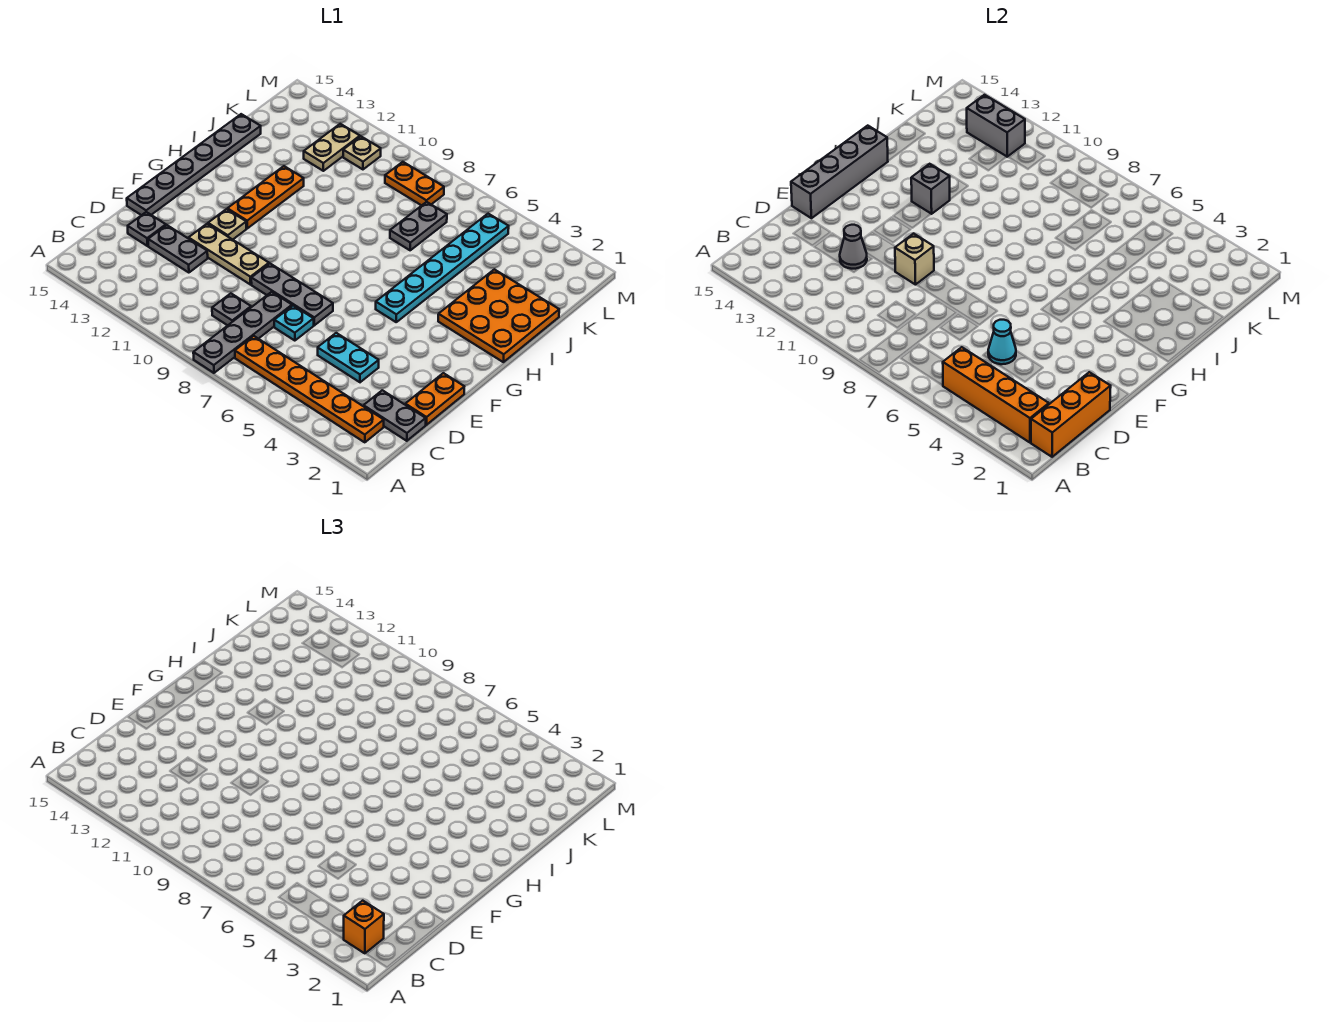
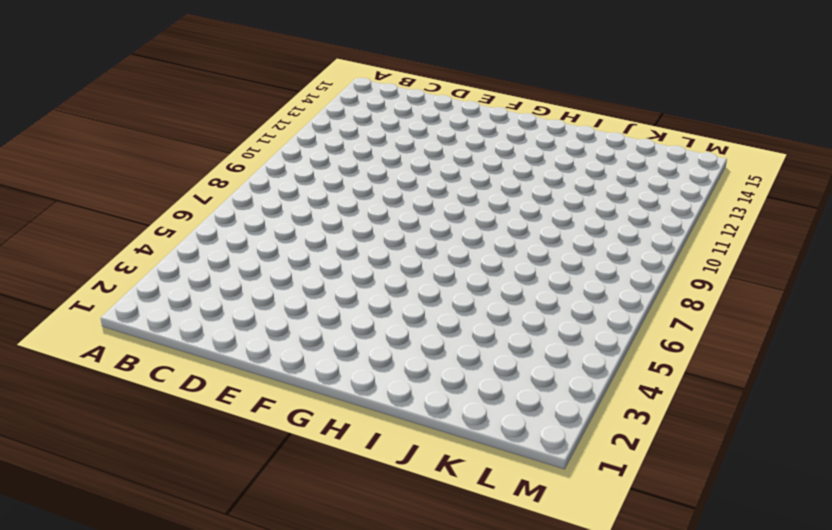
none -> grey 1x4 plate [193,292,292,373]
none -> orange 1x6 plate [235,336,384,442]
none -> grey 1x2 plate [364,390,426,441]

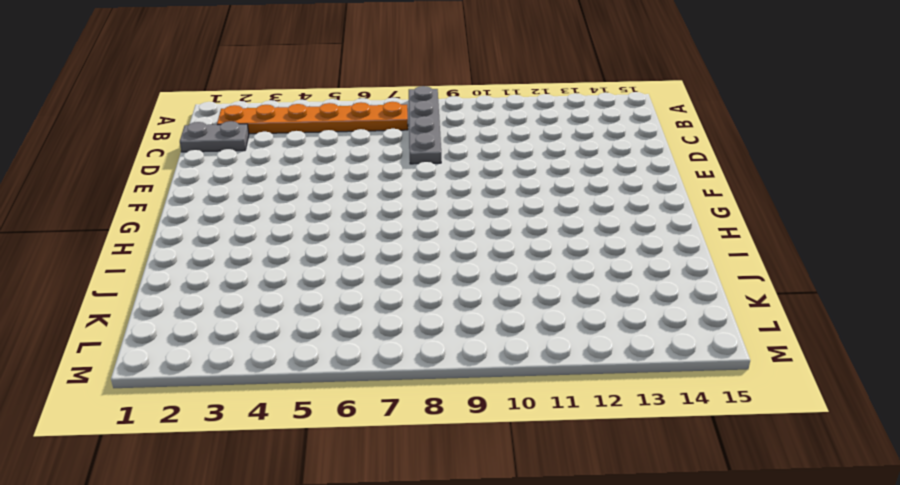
none -> grey 1x1 plate [212,293,251,325]
none -> orange 1x2 plate [405,373,464,425]
none -> cyan 1x2 plate [318,333,379,382]

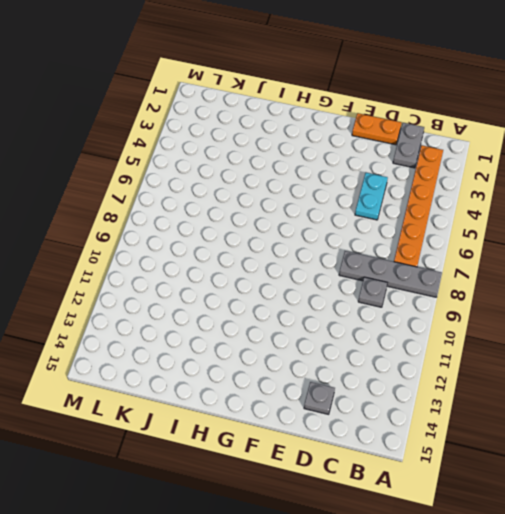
none -> cyan 1x1 plate [274,306,314,341]
none -> grey 1x2 plate [148,225,208,273]
none -> grey 1x3 plate [251,264,333,325]

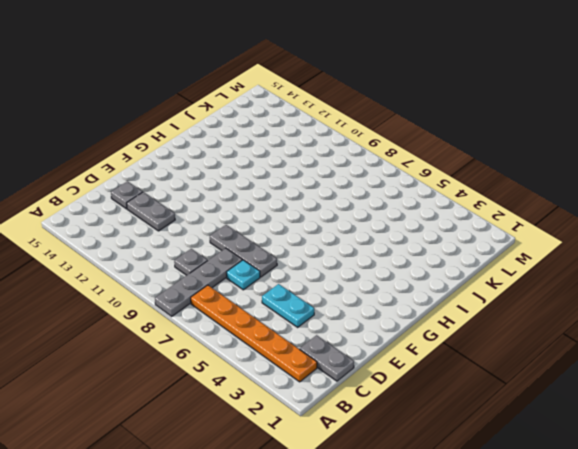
none -> orange 1x2 plate [405,373,464,425]
none -> tan 1x3 plate [189,224,269,285]
none -> grey 1x6 plate [127,114,261,215]

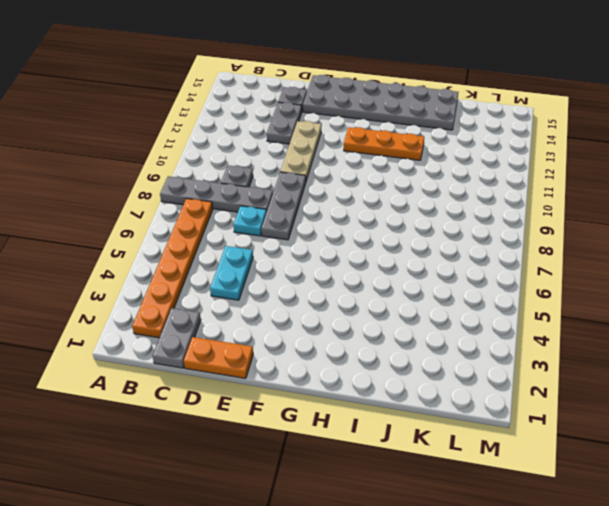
grey 2x6 plate [303,75,458,130] -> grey 1x6 plate [127,114,261,215]
none -> tan 1x1 plate [208,209,246,240]
none -> cyan 1x6 plate [376,214,509,322]
none -> orange 3x3 plate [438,269,559,362]

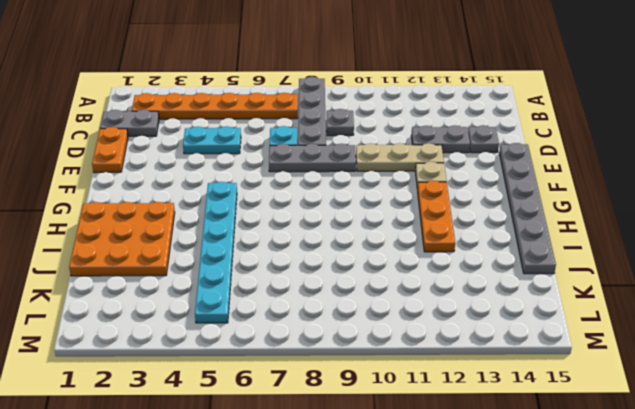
none -> grey 1x2 plate [390,202,447,250]
none -> tan 1x2 plate [304,124,360,171]
none -> orange 1x2 plate [385,162,444,205]

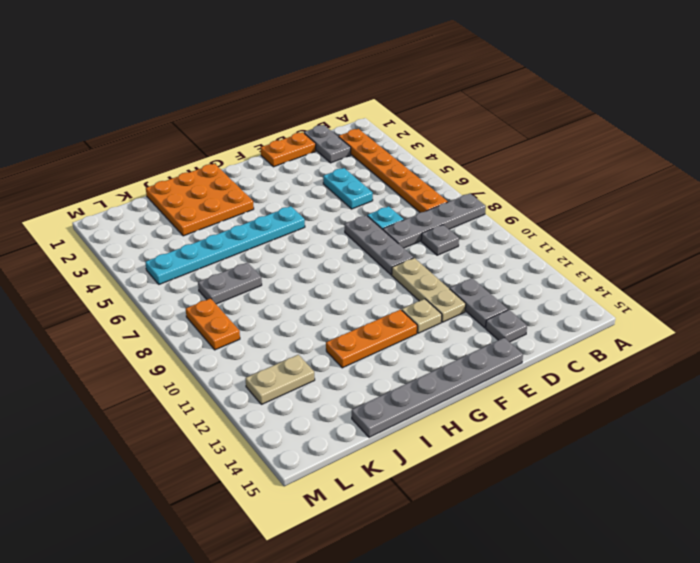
none -> tan 1x1 plate [343,137,381,169]
none -> orange 1x3 brick [1031,372,1111,457]
none -> orange 1x4 brick [943,347,1049,442]

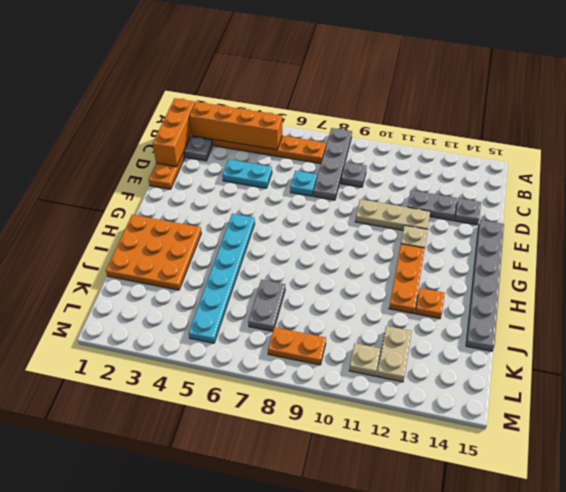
orange 1x1 plate [415,288,445,319] -> none
none -> grey 1x3 plate [251,264,333,325]
none -> cyan 1x1 cone [988,320,1016,364]
none -> grey 1x1 cone [840,225,867,269]

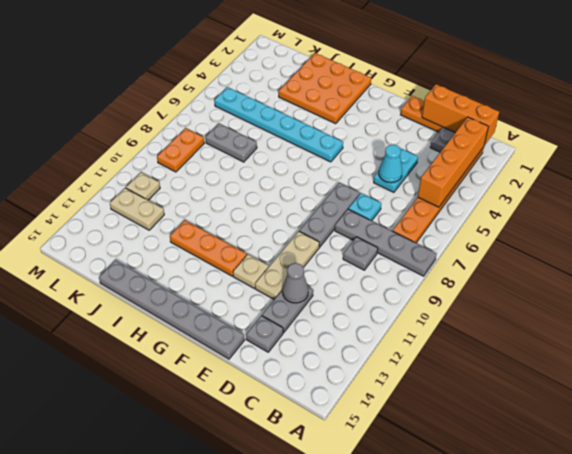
none -> tan 1x1 brick [895,233,934,285]
none -> grey 1x4 brick [791,126,888,218]
none -> grey 1x1 brick [911,164,950,214]

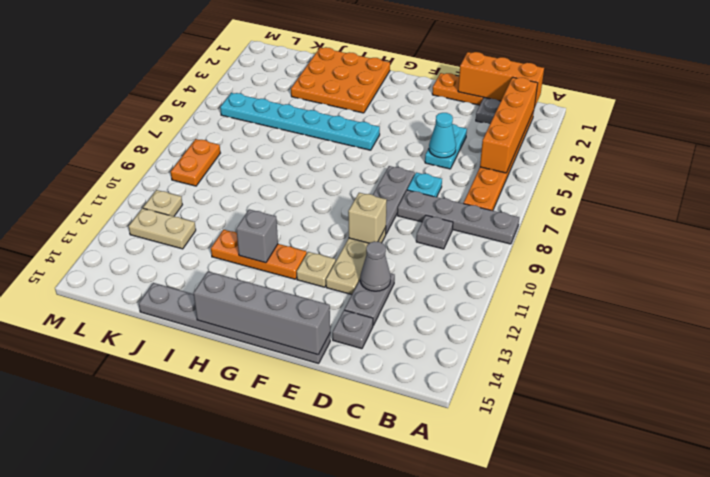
none -> grey 1x2 plate [390,202,447,250]
none -> grey 1x2 brick [967,95,1025,157]
none -> orange 1x1 brick [344,901,384,953]

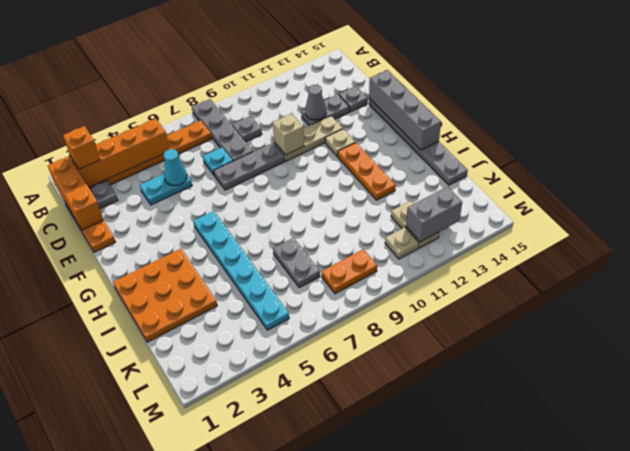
none -> grey 1x1 brick [911,164,950,214]

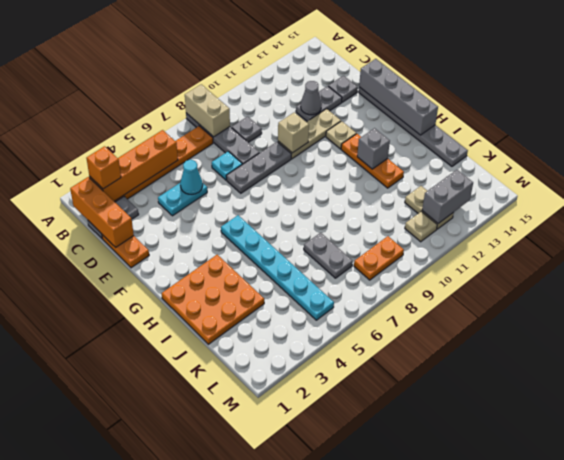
tan 1x2 brick [185,84,230,137] -> none

